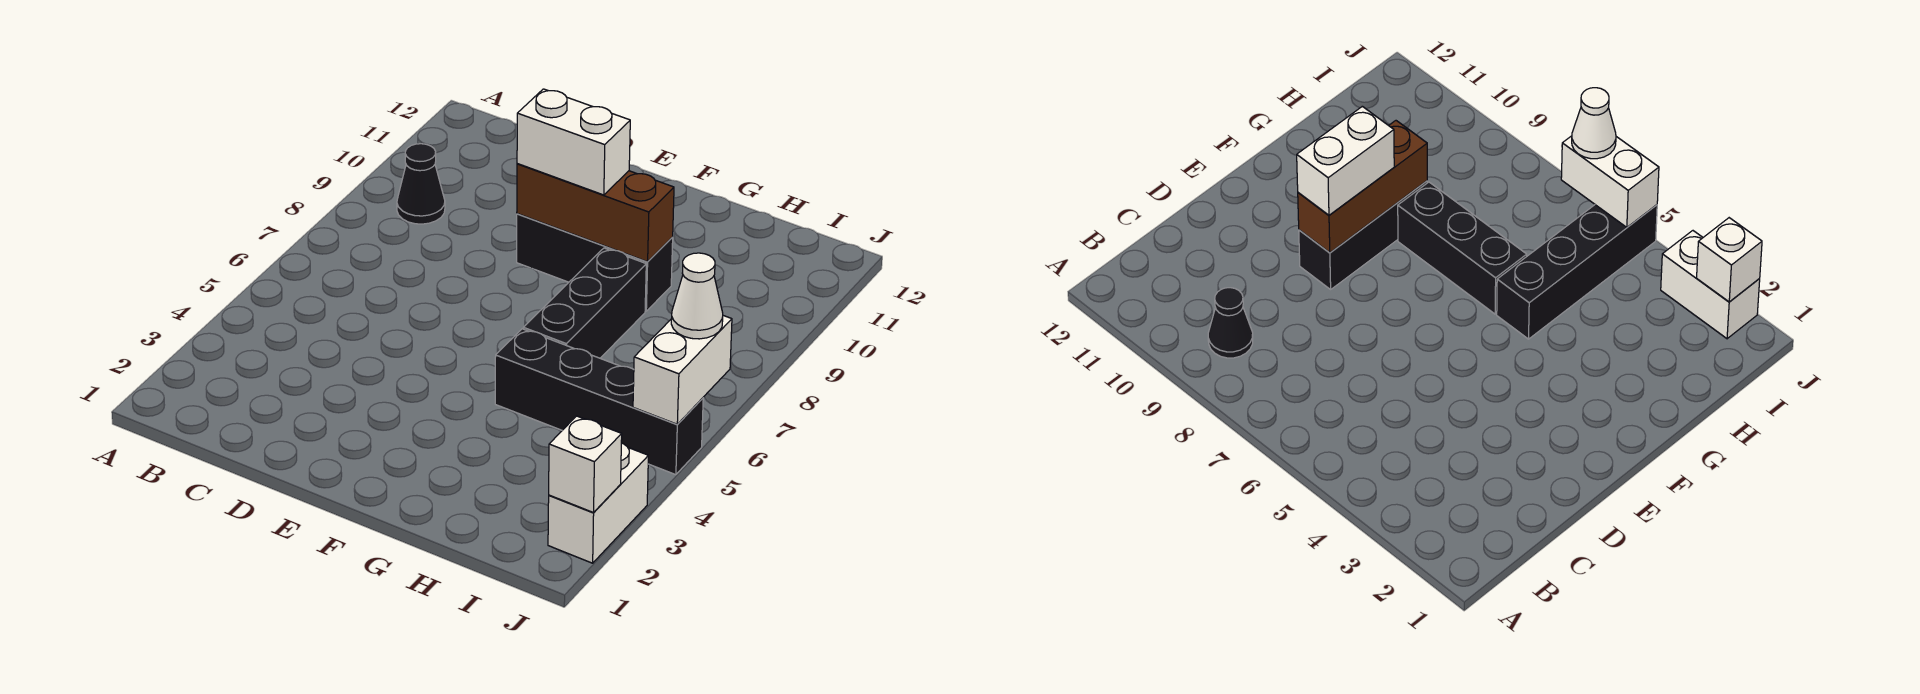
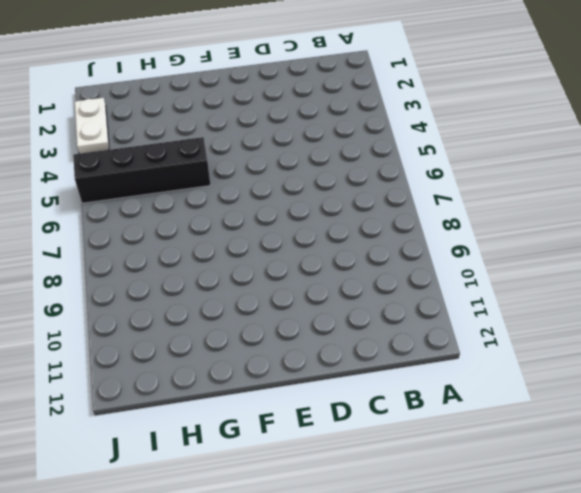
white 1x2 plate [75,98,109,154] -> white 1x2 brick [548,443,648,563]
none -> black 1x1 cone [397,144,445,224]
none -> black 1x3 brick [517,214,673,311]

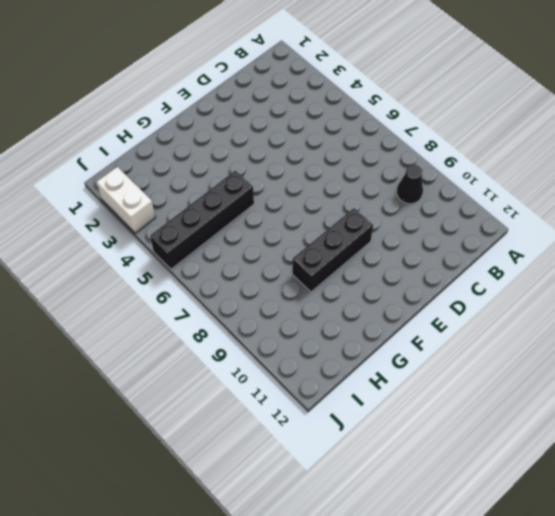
none -> black 1x3 brick [523,248,646,358]
none -> brown 1x3 brick [517,164,674,262]

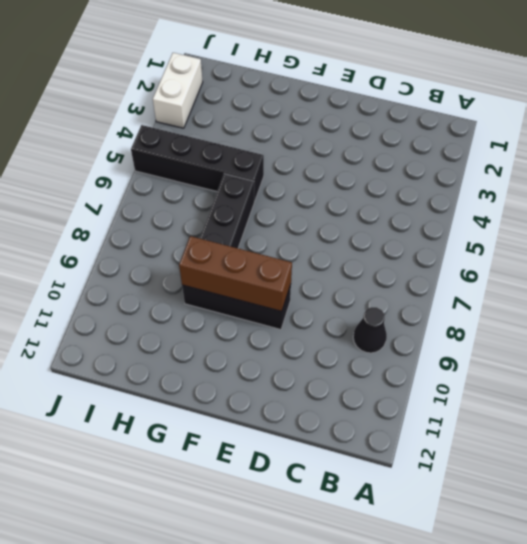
none -> white 1x1 brick [549,416,622,513]
none -> white 1x2 brick [633,316,732,424]

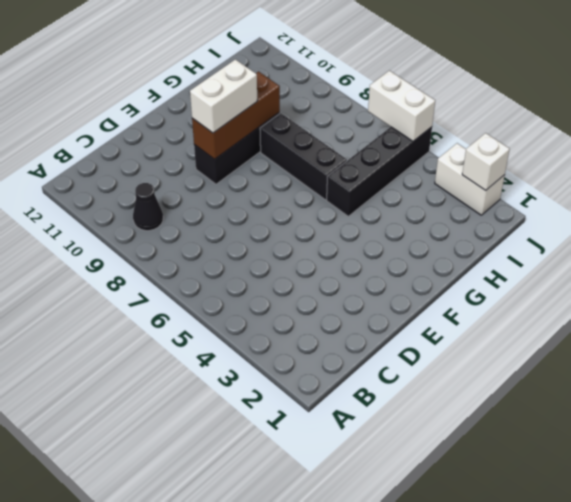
none -> white 1x1 cone [671,253,723,339]

